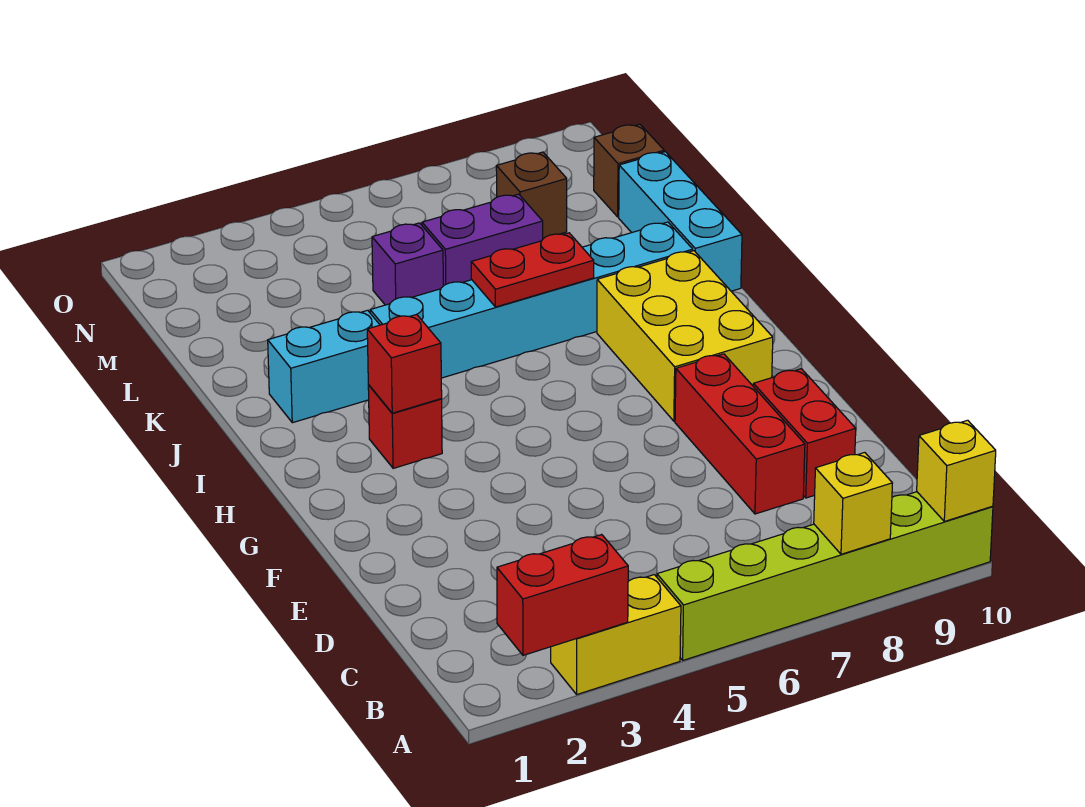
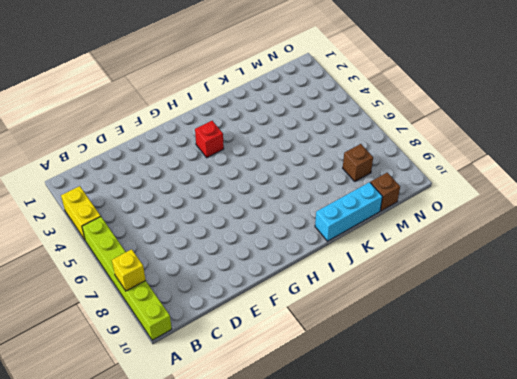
none -> red 1x3 brick [675,354,805,514]
none -> red 1x2 brick [753,369,856,498]
none -> yellow 2x3 brick [597,251,773,421]

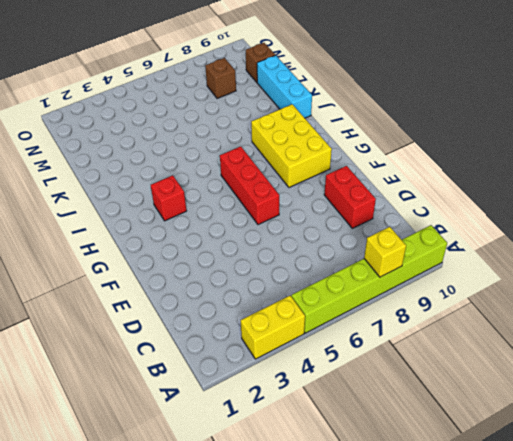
red 1x3 brick [220,146,279,225] -> red 1x3 brick moved to [675,354,805,514]
none -> cyan 1x2 brick [268,310,380,423]
none -> cyan 1x6 brick [370,222,693,378]
none -> purple 1x1 brick [372,223,443,305]

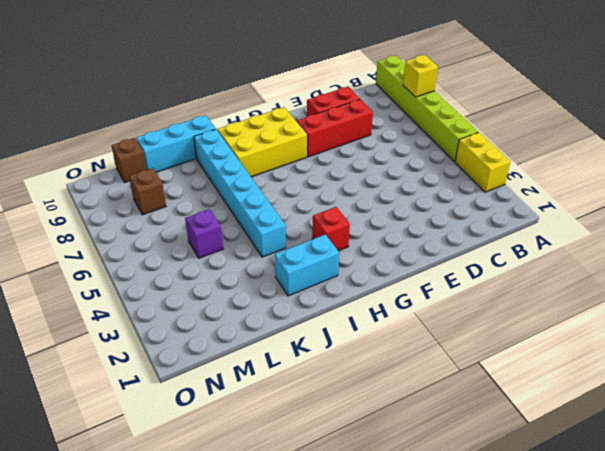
cyan 1x2 brick [275,235,339,296] -> cyan 1x2 brick turned to [268,310,380,423]
none -> purple 1x2 brick [422,194,543,286]
none -> red 1x2 brick [497,535,628,655]
none -> yellow 1x1 brick [917,420,996,521]

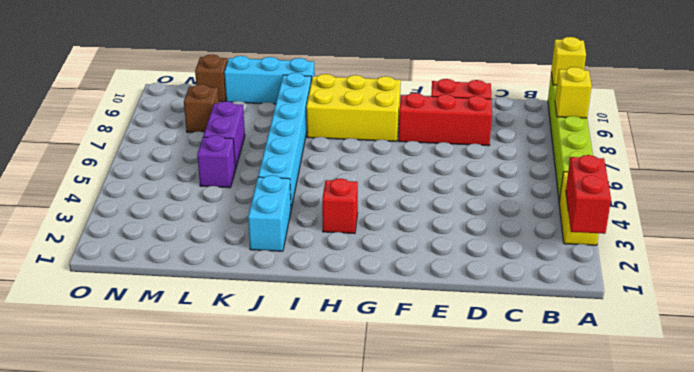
none -> red 1x1 brick [367,314,442,413]
none -> red 1x2 plate [471,233,594,307]

